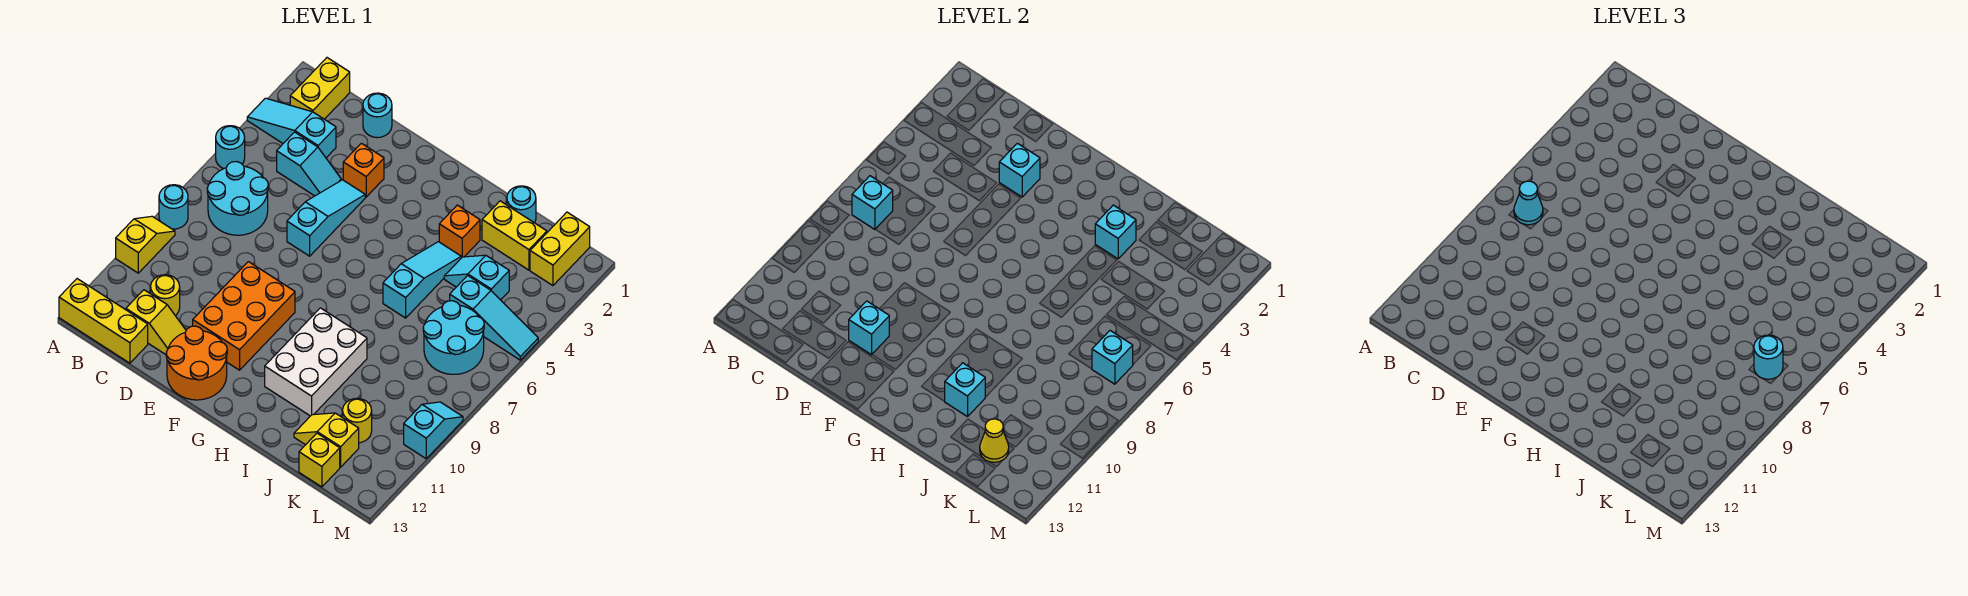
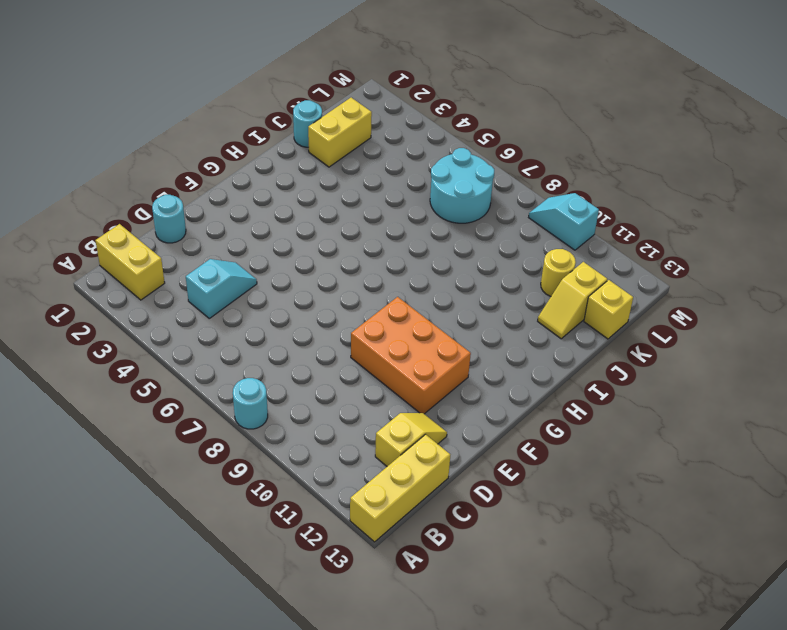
none -> cyan 1x3 slope [247,98,336,158]
none -> cyan 1x1 round brick [216,126,245,169]
none -> yellow 1x2 slope [116,216,175,273]
none -> cyan 2x2 round brick [207,162,268,235]

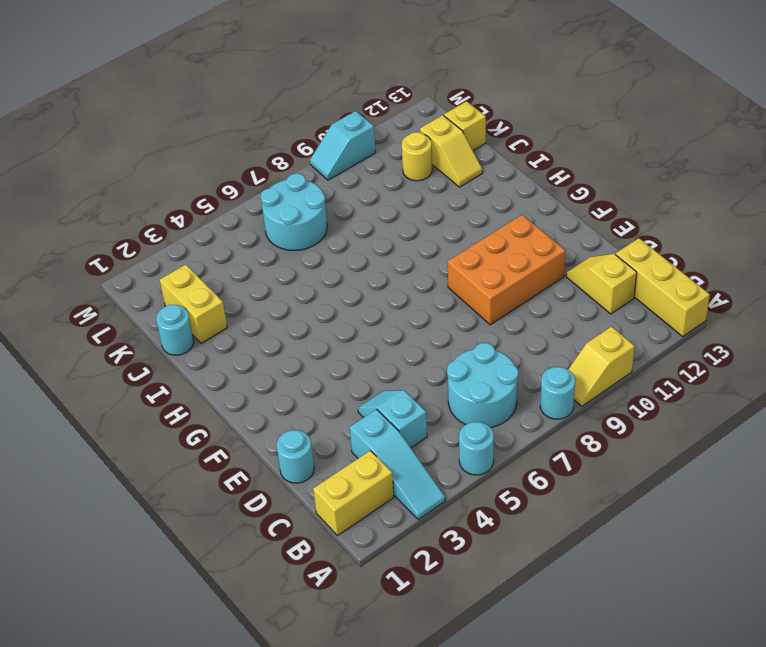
none -> yellow 1x1 round brick [151,275,180,315]
none -> orange 1x1 brick [343,143,384,197]
none -> cyan 1x3 slope [287,180,365,256]
none -> orange 2x2 round brick [166,326,227,400]

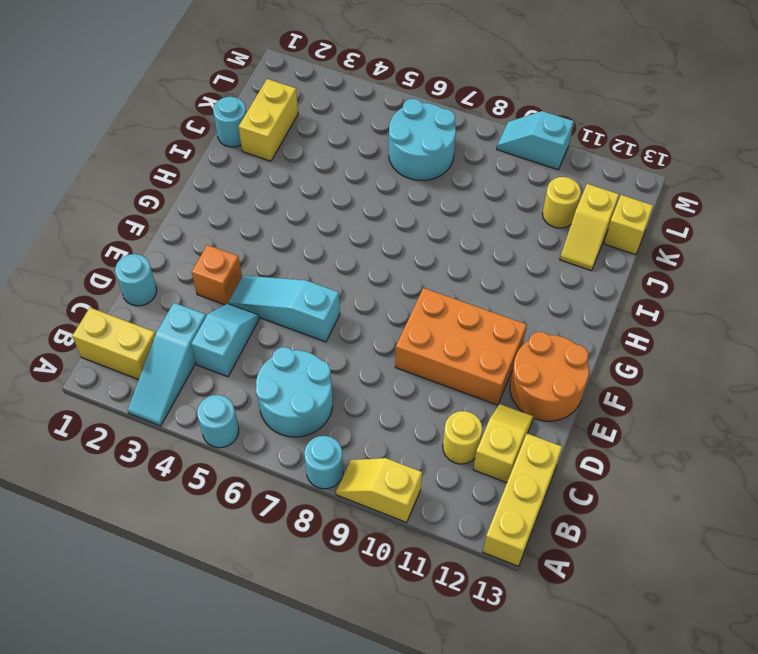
none -> white 2x3 brick [265,308,367,416]
none -> orange 1x1 brick [439,205,480,258]
none -> cyan 1x3 slope [383,242,461,318]
none -> cyan 1x2 slope [444,255,509,300]

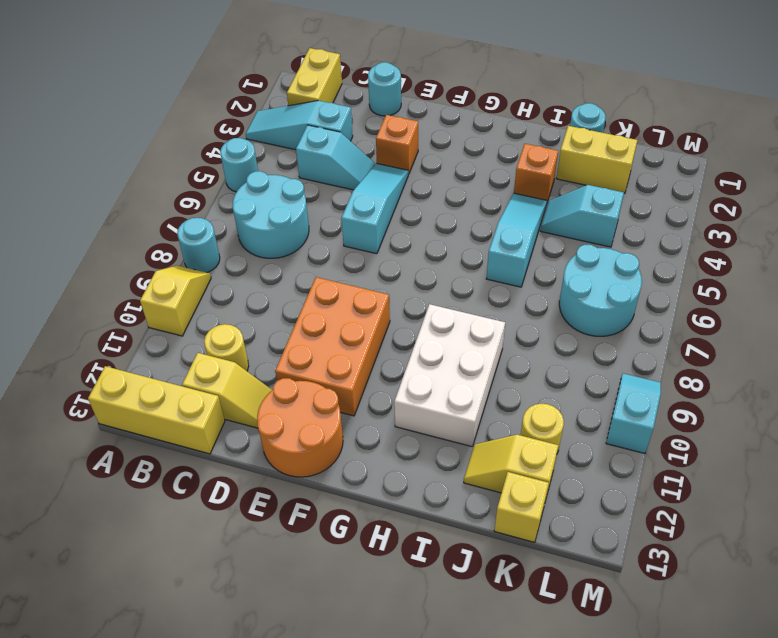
none -> cyan 1x3 slope [450,276,538,360]
none -> yellow 1x2 brick [530,212,590,286]
none -> cyan 1x1 brick [852,176,893,229]
none -> cyan 1x1 brick [999,143,1040,197]

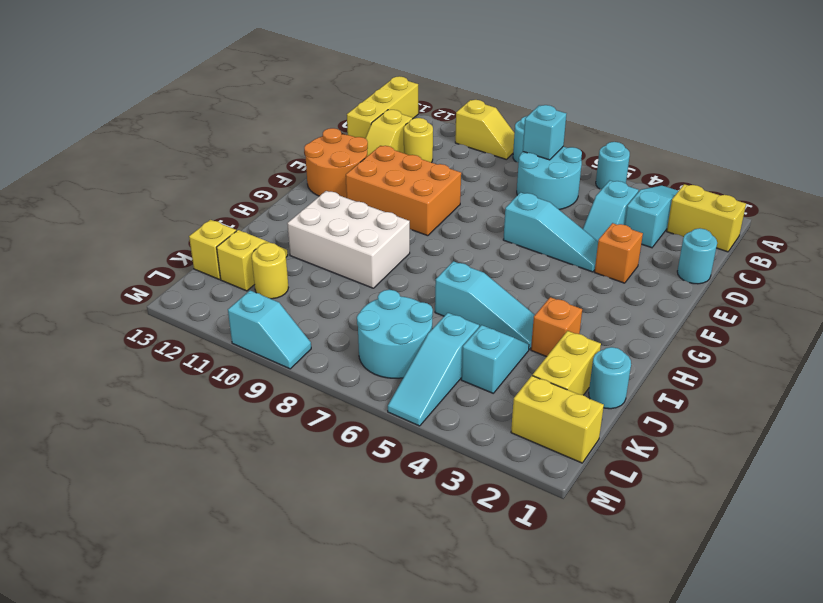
none -> cyan 1x1 brick [999,143,1040,197]
none -> cyan 1x1 brick [849,301,889,355]
none -> cyan 1x1 brick [1095,205,1136,259]
none -> cyan 1x1 brick [945,363,985,417]

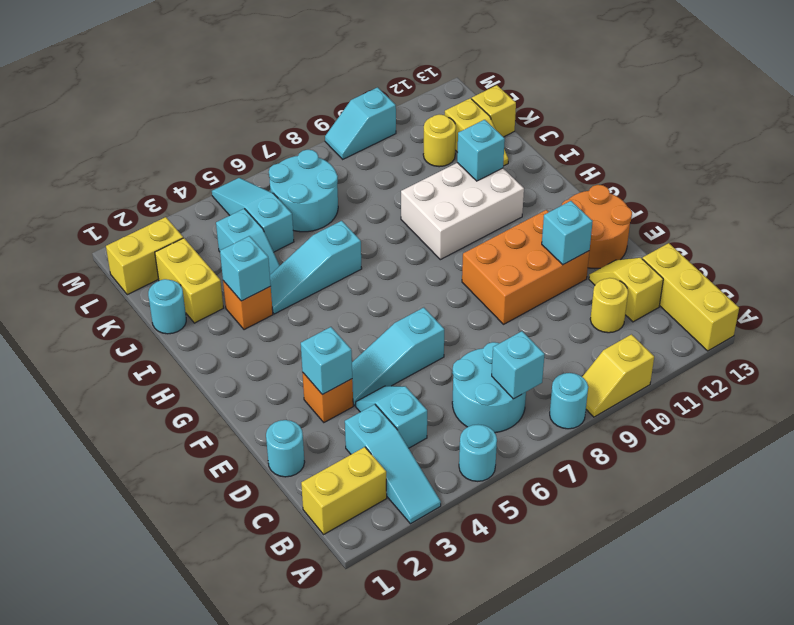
none -> yellow 1x1 cone [980,419,1009,462]
none -> cyan 1x1 brick [1092,331,1133,384]
none -> cyan 1x1 cone [1514,181,1543,225]
none -> cyan 1x1 round brick [1754,335,1783,379]

